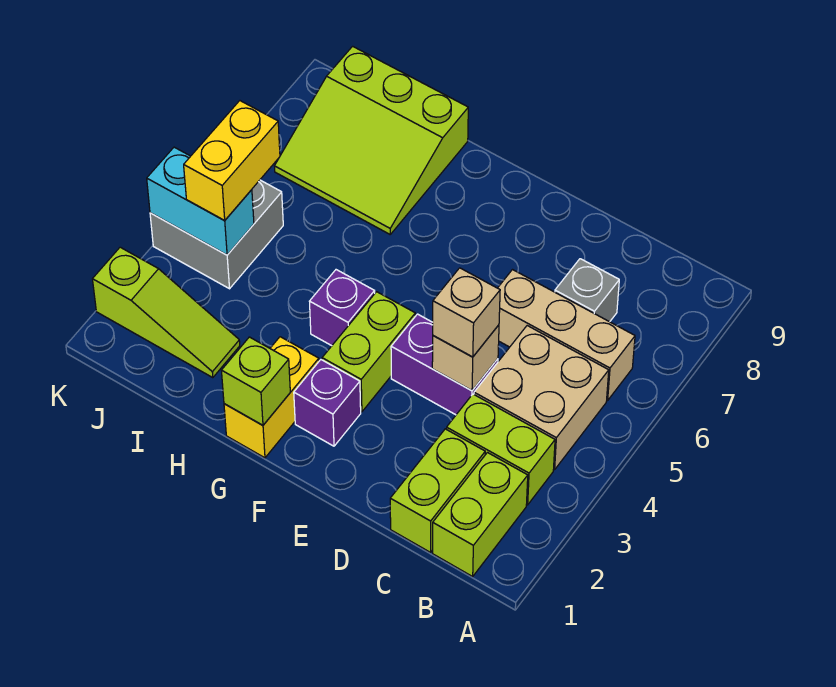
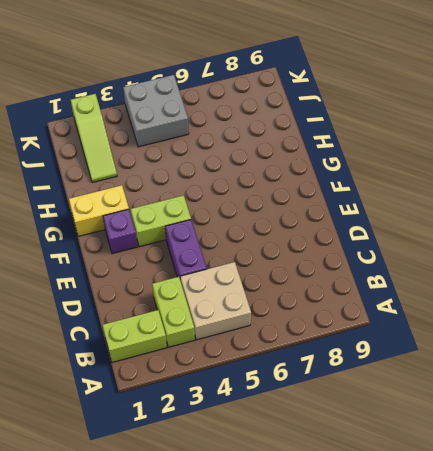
none -> tan 1x3 brick [498,270,635,400]
none -> lime 1x2 brick [390,429,485,552]
none -> grey 1x1 brick [555,259,619,322]

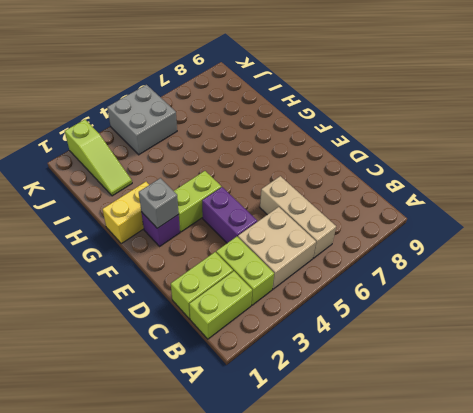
grey 1x1 brick [139,178,179,228] -> grey 1x1 brick moved to [555,259,619,322]
none -> purple 1x1 brick [309,270,375,346]
none -> lime 3x3 slope [275,46,468,234]
none -> tan 1x1 brick [432,325,499,391]

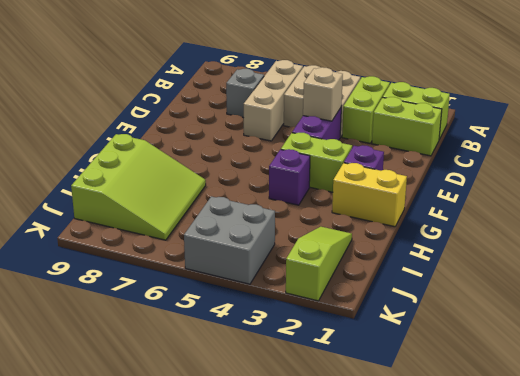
none -> lime 1x1 brick [221,337,290,425]
none -> cyan 1x2 brick [147,147,254,255]
none -> tan 1x1 brick [433,268,500,357]

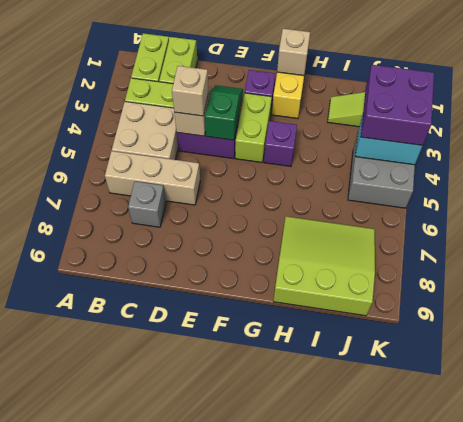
green 1x2 slope [205,85,243,140] -> none
tan 1x1 brick [277,29,310,76] -> lime 1x1 brick [221,337,290,425]
purple 2x2 brick [361,65,434,146] -> yellow 1x2 brick [184,101,280,221]

